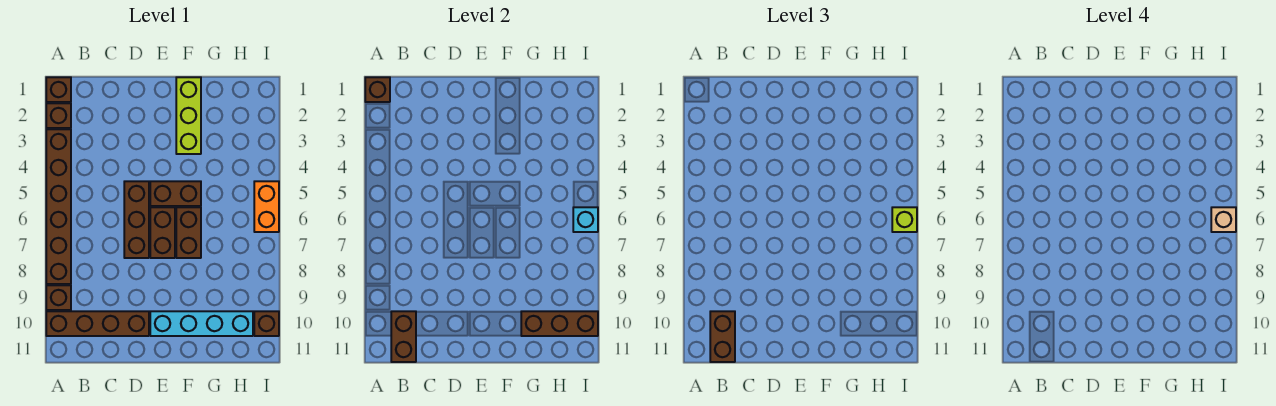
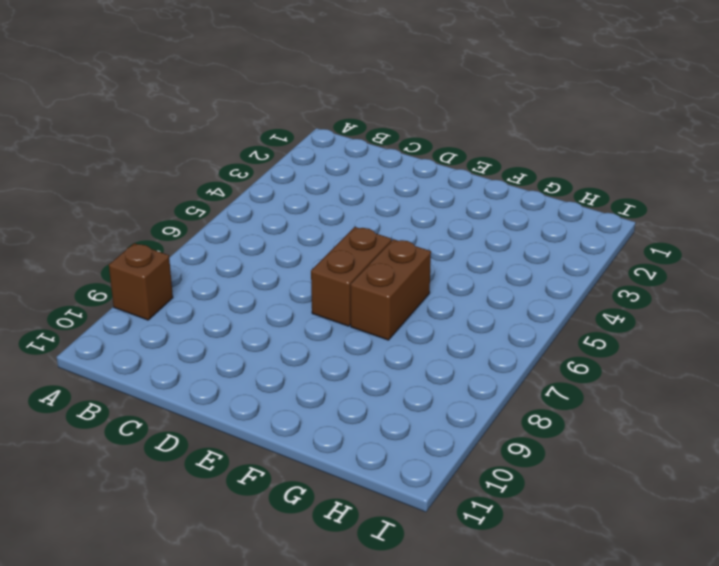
none -> brown 1x1 brick [46,77,71,102]
none -> brown 1x1 brick [46,103,71,128]
none -> brown 1x6 brick [46,129,71,284]

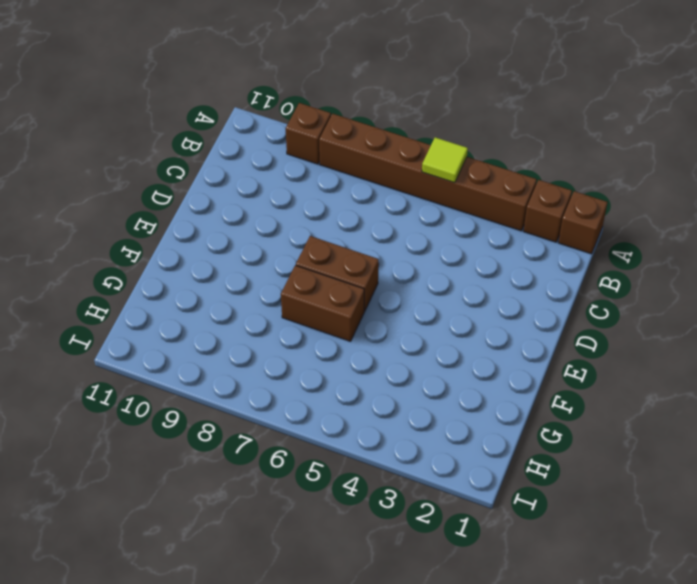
lime 1x1 tile [422,137,468,183] -> none
none -> brown 1x4 brick [46,311,149,336]
none -> brown 1x3 brick [124,181,149,258]
none -> brown 1x2 brick [150,181,201,206]

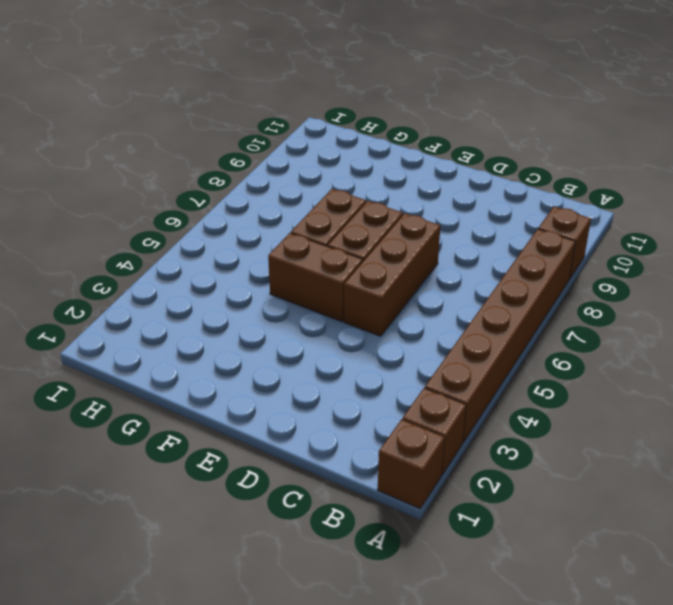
none -> brown 1x4 brick [46,311,149,336]
none -> cyan 1x4 brick [150,311,253,336]
none -> lime 1x3 brick [176,77,201,154]

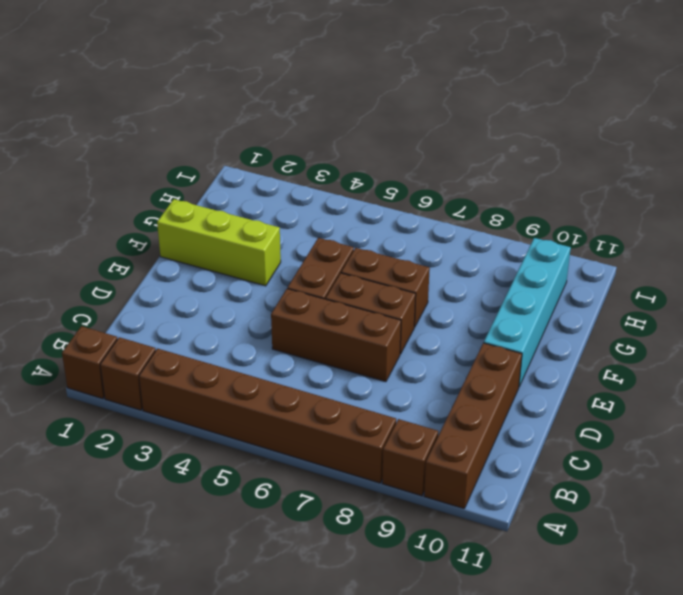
none -> orange 1x2 brick [254,181,279,232]
none -> brown 1x1 brick [254,311,279,336]
none -> brown 1x1 brick [365,77,390,102]

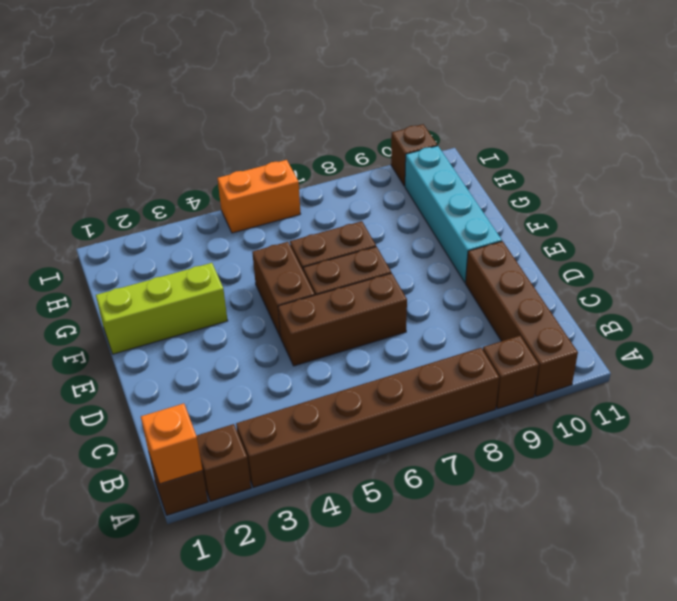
orange 1x1 brick [141,403,202,484] -> brown 1x1 brick [365,77,390,102]
none -> brown 1x2 brick [391,311,416,362]
none -> brown 1x3 brick [521,311,598,336]
none -> cyan 1x1 brick [573,207,598,232]

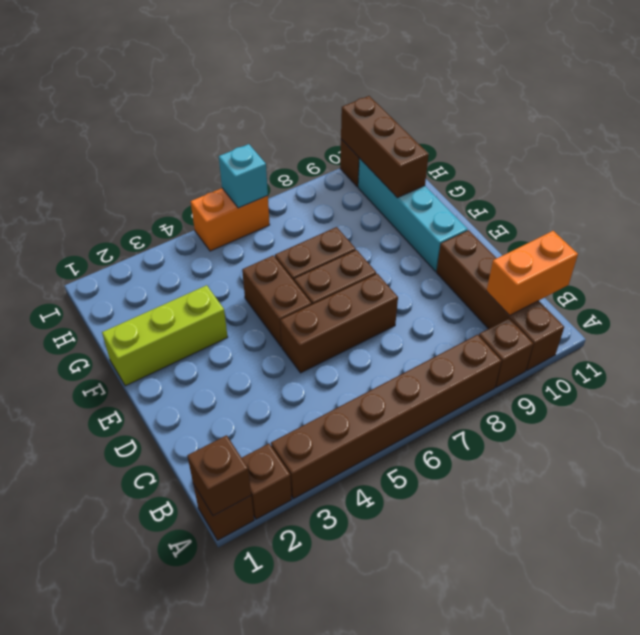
orange 1x2 brick [487,231,578,316] -> brown 1x2 brick [391,311,416,362]
none -> brown 1x2 brick [710,311,735,362]
none -> lime 1x1 brick [892,207,917,232]
none -> tan 1x1 brick [1211,207,1236,232]

